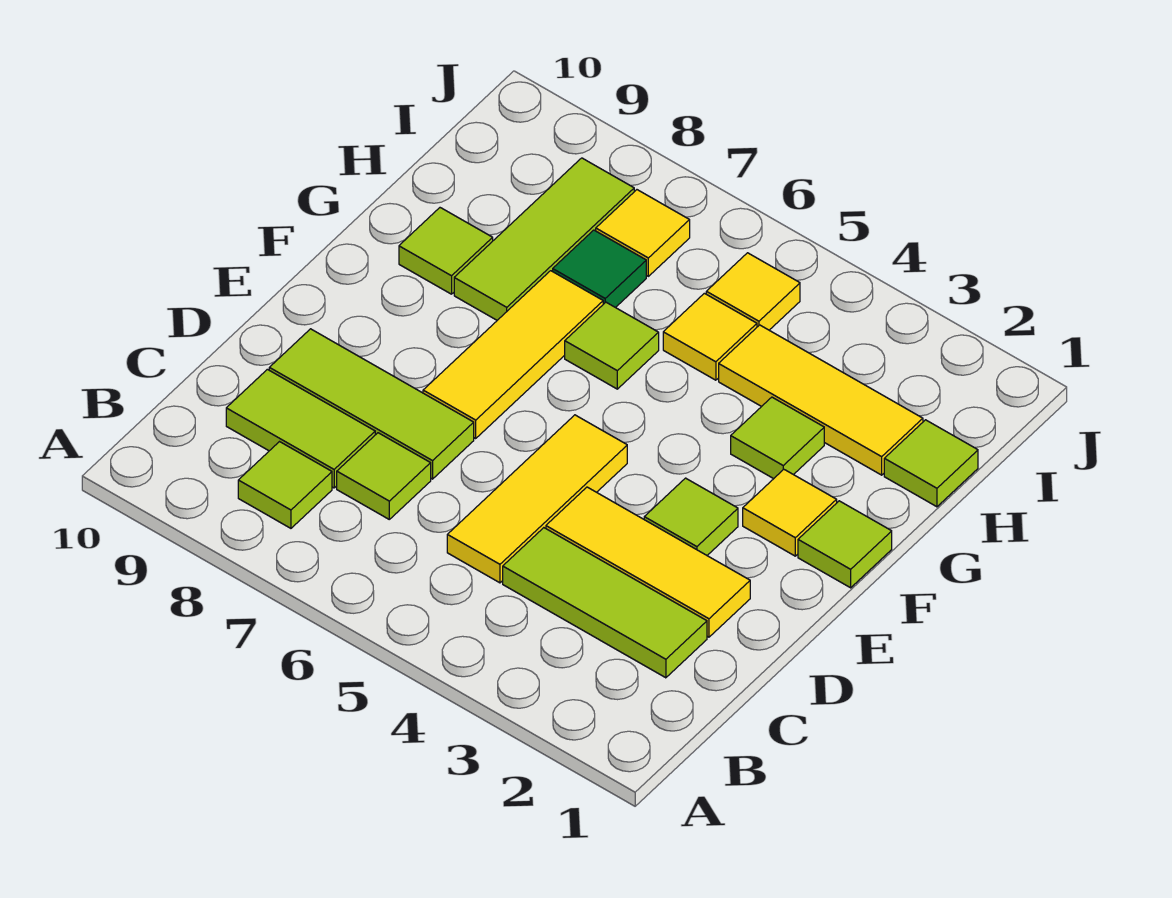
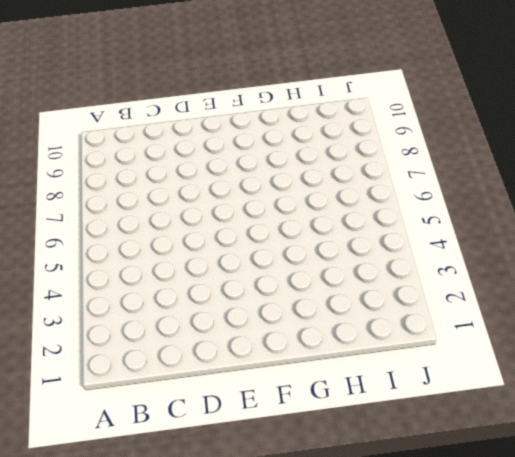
none -> lime 1x1 tile [238,442,332,528]
none -> lime 1x3 tile [503,528,707,678]
none -> yellow 1x3 tile [447,415,627,583]

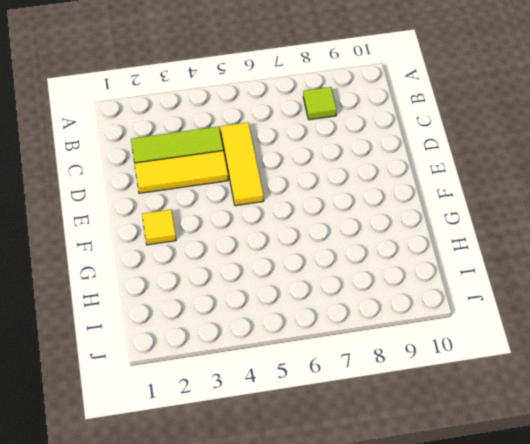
none -> lime 1x1 tile [337,433,431,519]
none -> lime 1x2 tile [226,369,375,488]
none -> lime 1x3 tile [269,329,474,479]

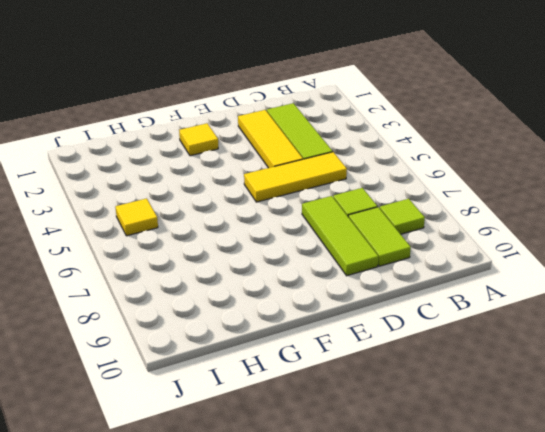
none -> lime 1x1 tile [644,478,738,555]
none -> yellow 1x3 tile [423,271,603,438]
none -> lime 1x1 tile [798,501,892,588]

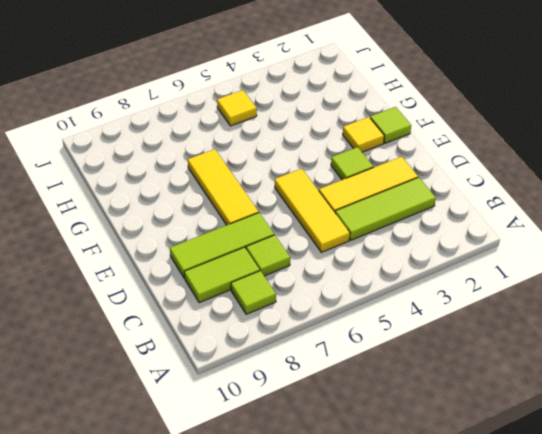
none -> lime 1x1 tile [731,397,824,479]
none -> lime 1x1 tile [565,302,659,389]
none -> lime 1x3 tile [454,158,634,320]

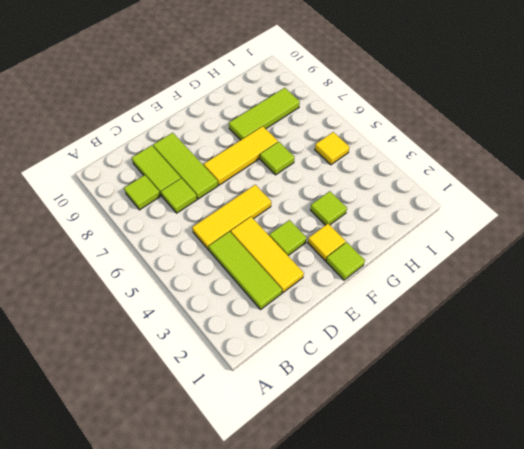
none -> lime 1x1 tile [399,208,493,294]
none -> lime 1x1 tile [884,420,978,507]
none -> yellow 1x3 tile [719,325,923,475]

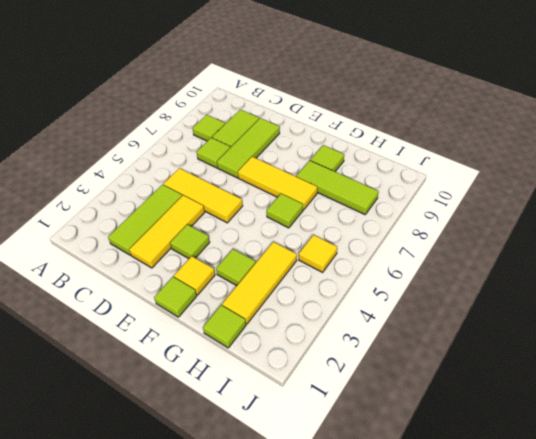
none -> yellow 1x1 tile [663,293,757,380]
none -> green 1x1 tile [553,230,646,308]
none -> yellow 1x1 tile [596,190,690,276]

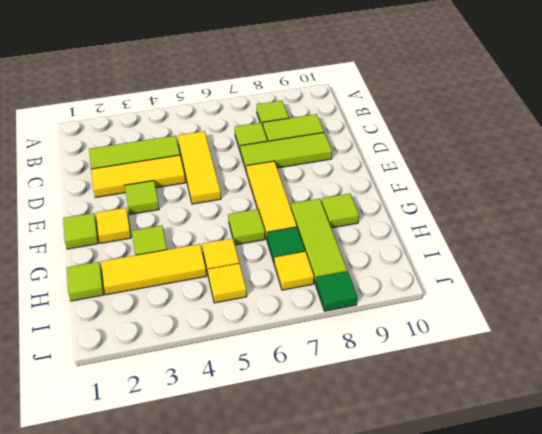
green 1x1 tile [316,271,358,311] -> none

